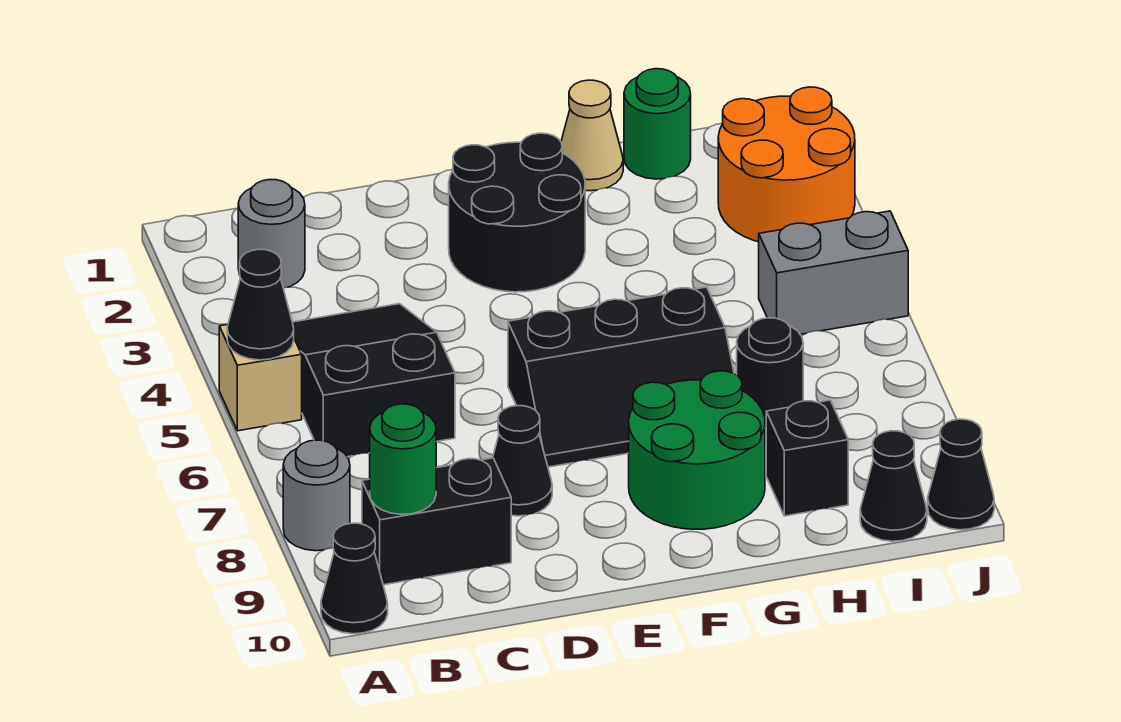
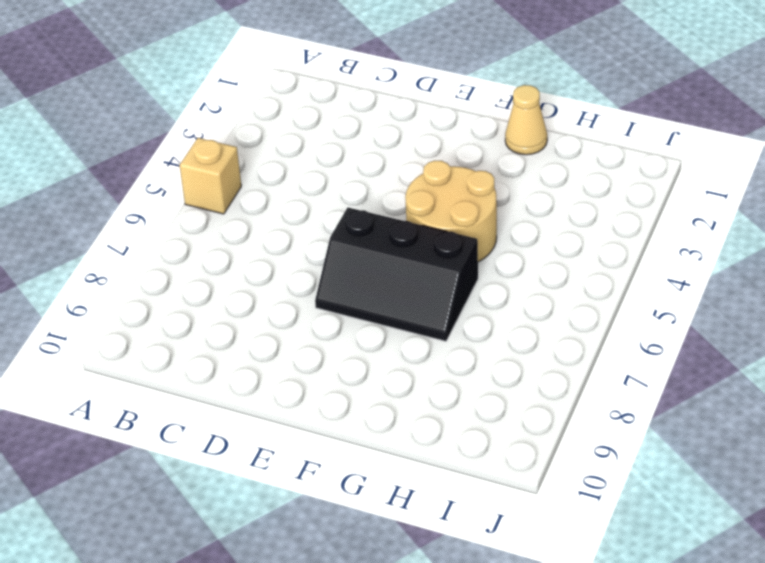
tan 2x2 round brick [405,161,497,262] -> none
none -> grey 1x1 round brick [283,440,350,551]
none -> black 1x1 cone [321,523,388,634]
none -> grey 1x1 round brick [238,180,305,288]

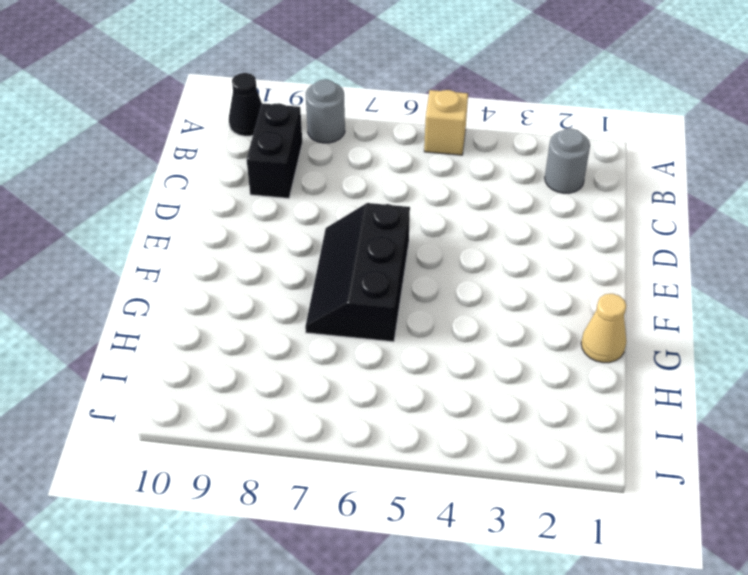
none -> black 2x3 slope [292,304,455,457]
none -> black 1x1 cone [493,406,552,516]
none -> black 2x2 round brick [449,133,585,292]

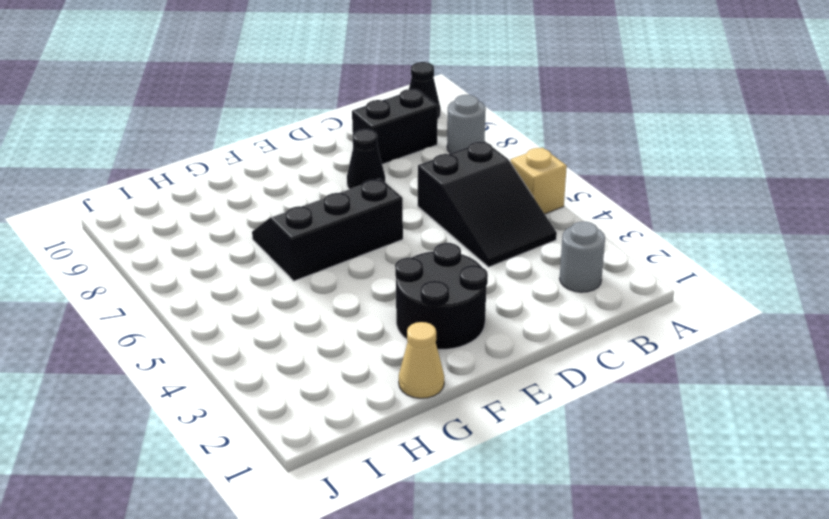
none -> green 2x2 round brick [629,371,765,529]
none -> green 1x1 round brick [624,69,691,179]
none -> black 1x1 round brick [737,318,803,428]

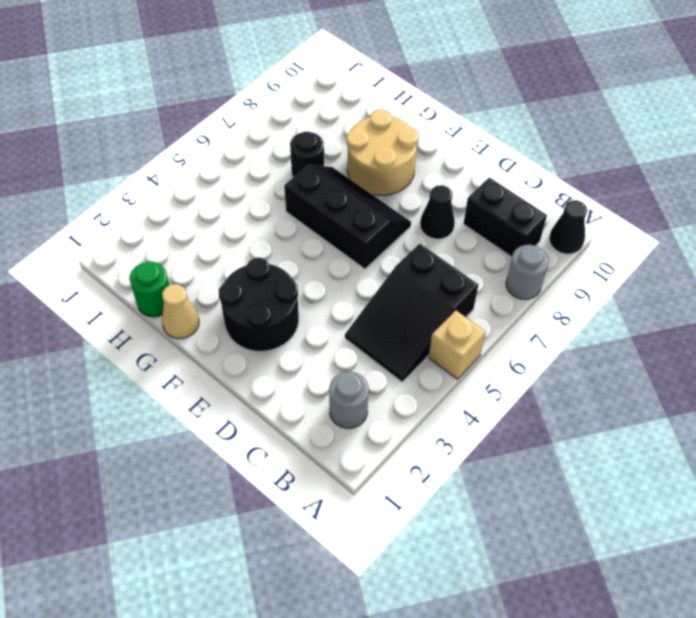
tan 2x2 round brick [347,110,418,195] -> green 2x2 round brick [629,371,765,529]
none -> black 1x1 brick [766,400,848,516]
none -> orange 2x2 round brick [718,87,855,242]
none -> grey 1x2 brick [759,211,908,334]

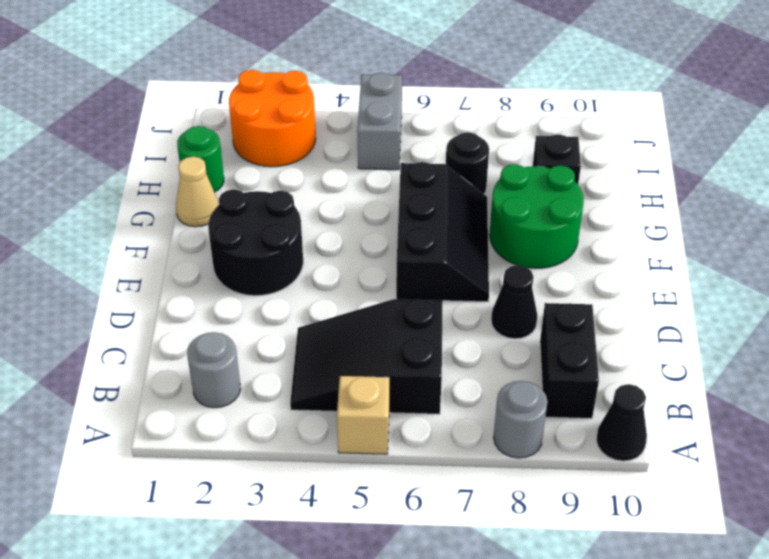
none -> black 1x1 cone [860,431,927,541]
none -> black 1x1 cone [928,419,994,530]
none -> black 1x1 cone [227,249,294,360]

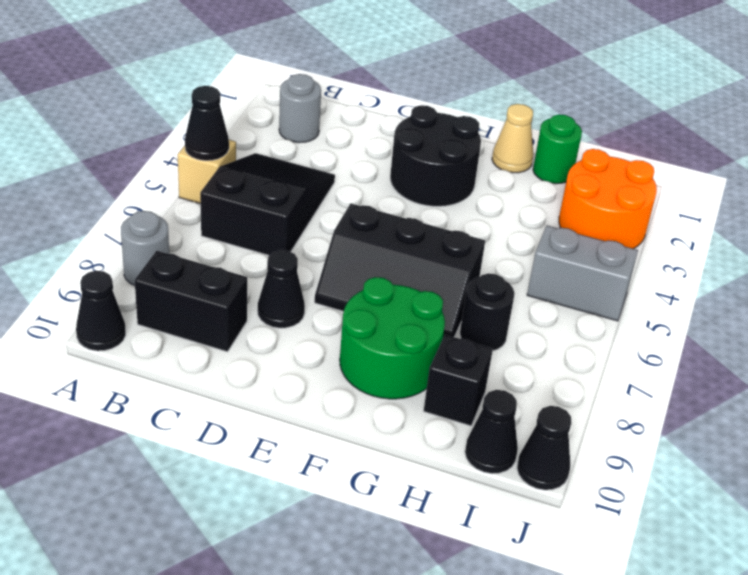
none -> green 1x1 round brick [370,404,436,514]

